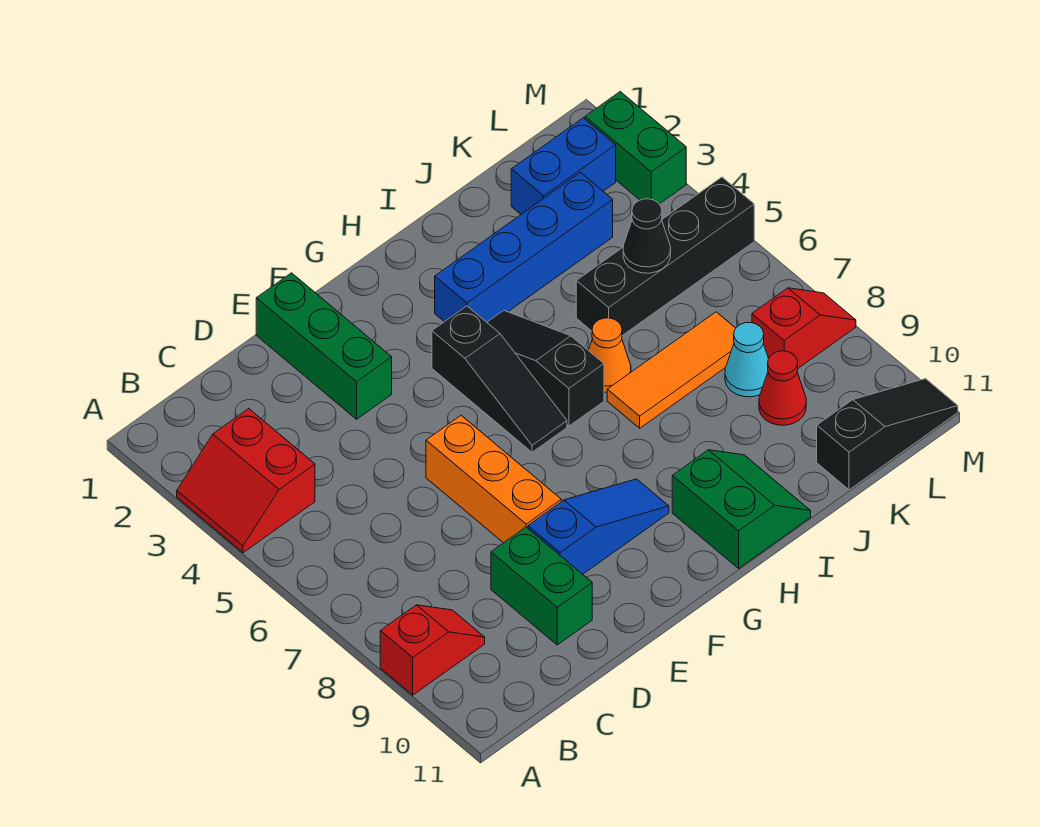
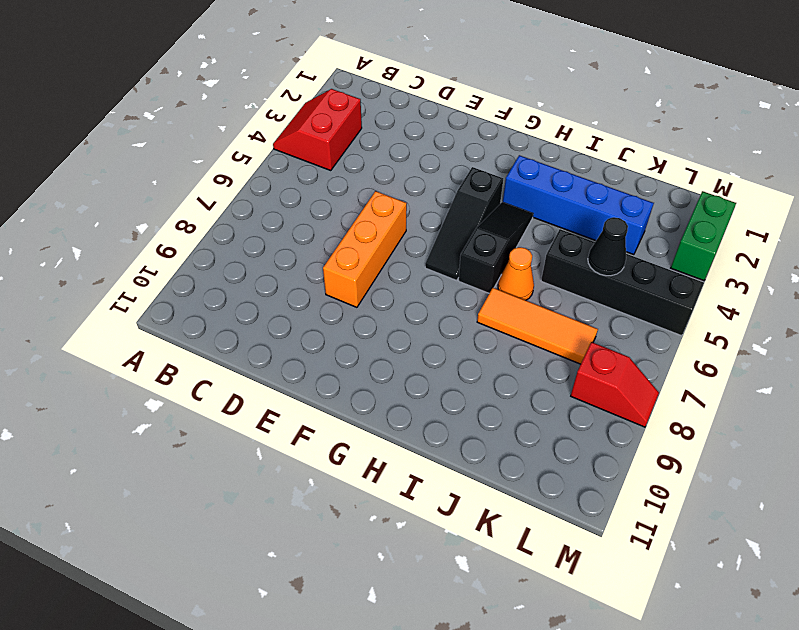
none -> red 1x2 slope [380,605,485,695]
none -> green 1x2 brick [491,527,592,645]
none -> green 1x3 brick [256,273,392,419]

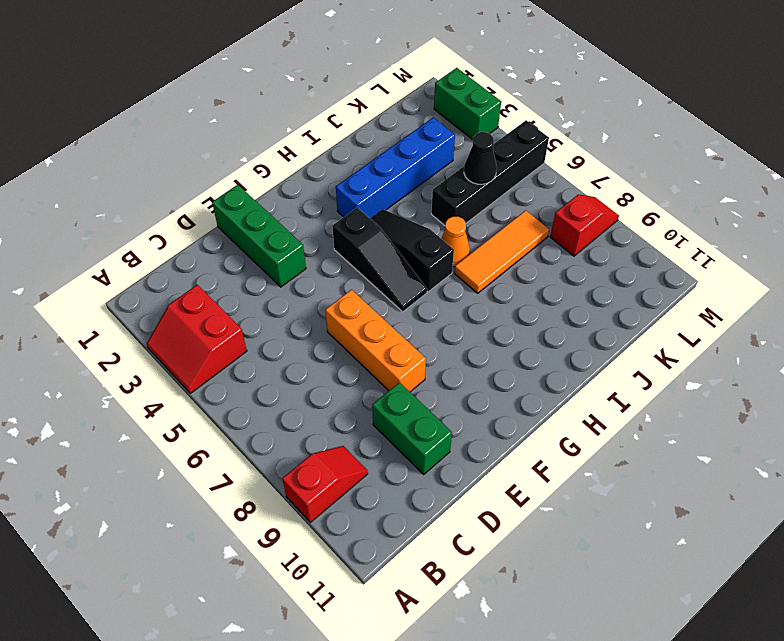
none -> blue 1x3 slope [528,479,669,574]
none -> green 2x2 slope [672,450,811,568]
none -> blue 1x2 brick [511,118,616,214]

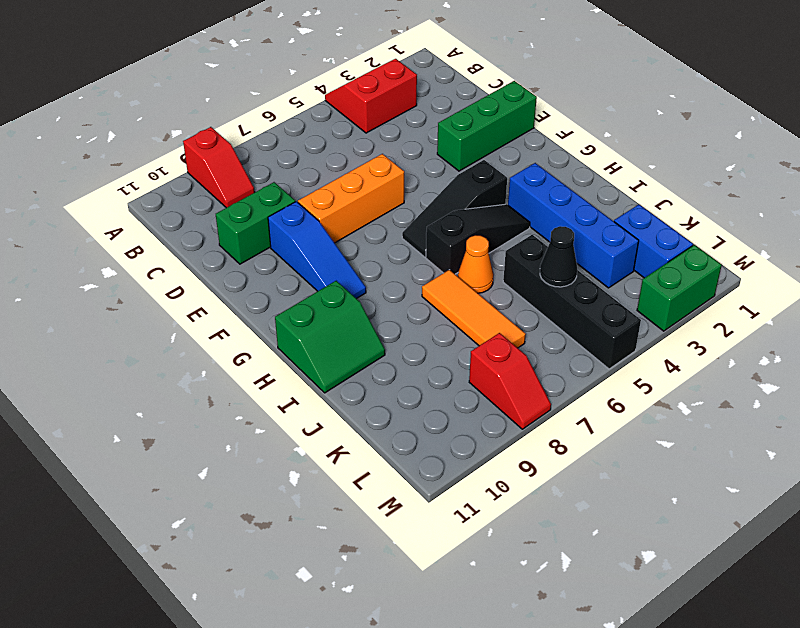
none -> cyan 1x1 cone [725,323,769,397]
none -> red 1x1 cone [759,351,806,425]
none -> black 1x3 slope [817,379,958,490]

